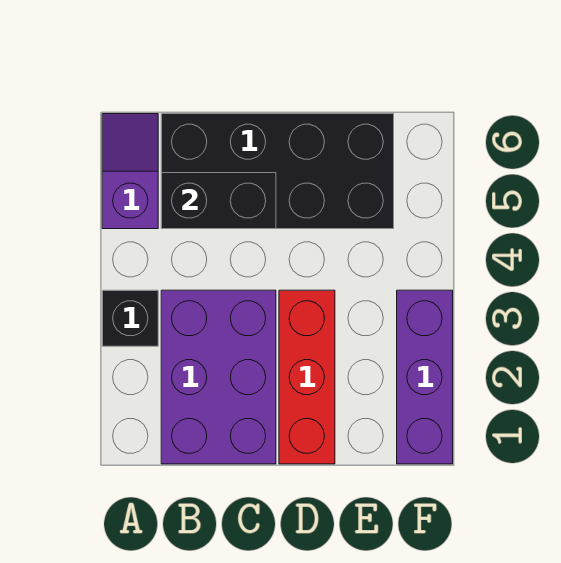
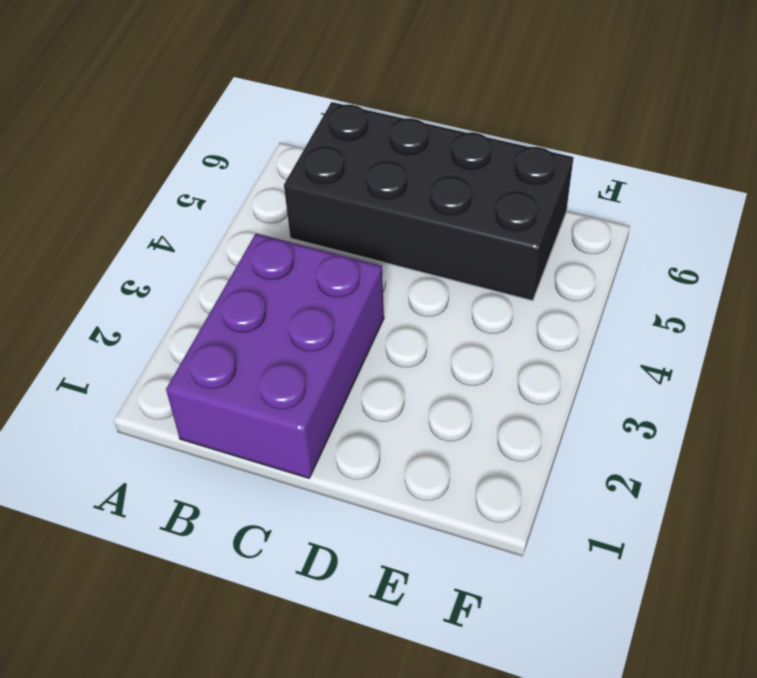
none -> black 1x1 brick [102,290,158,346]
none -> purple 1x2 slope [102,114,158,229]

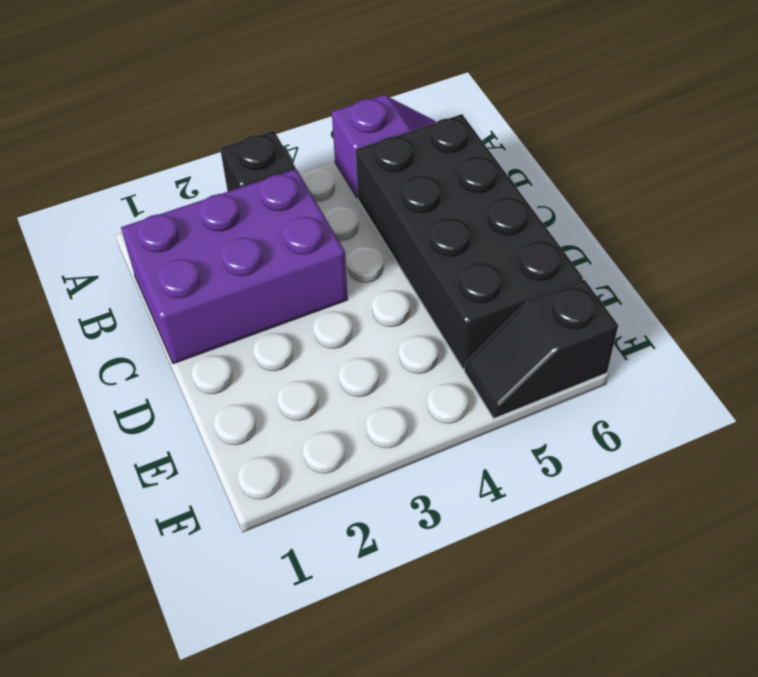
black 1x2 slope [464,280,618,418] -> none
none -> red 1x3 brick [279,290,335,464]
none -> purple 1x3 brick [397,290,453,464]

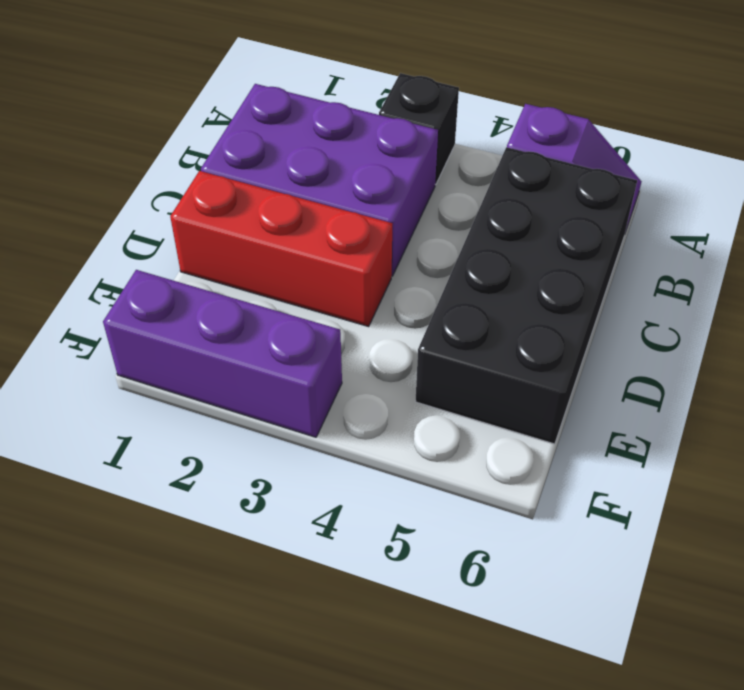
none -> black 1x2 brick [161,173,276,229]

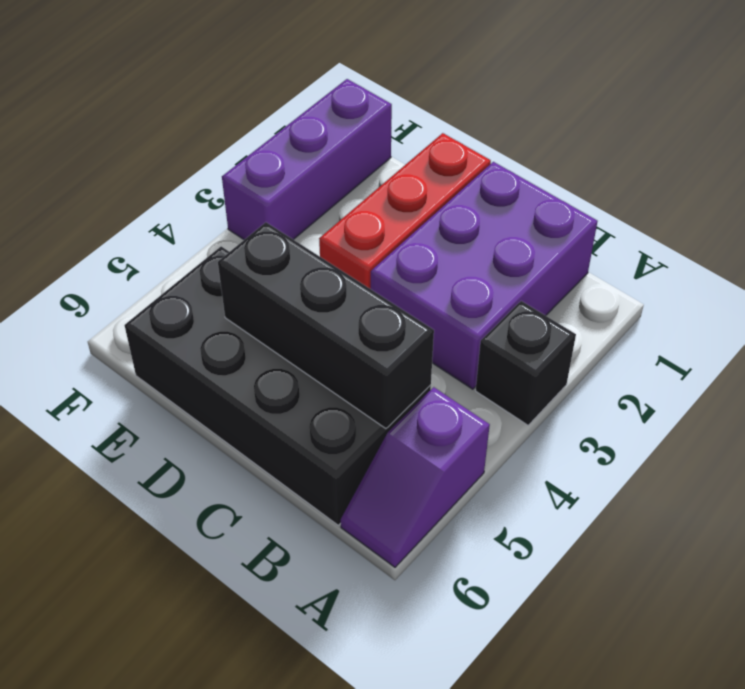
black 1x3 brick [218,222,434,429] -> black 1x2 brick [161,173,276,229]

